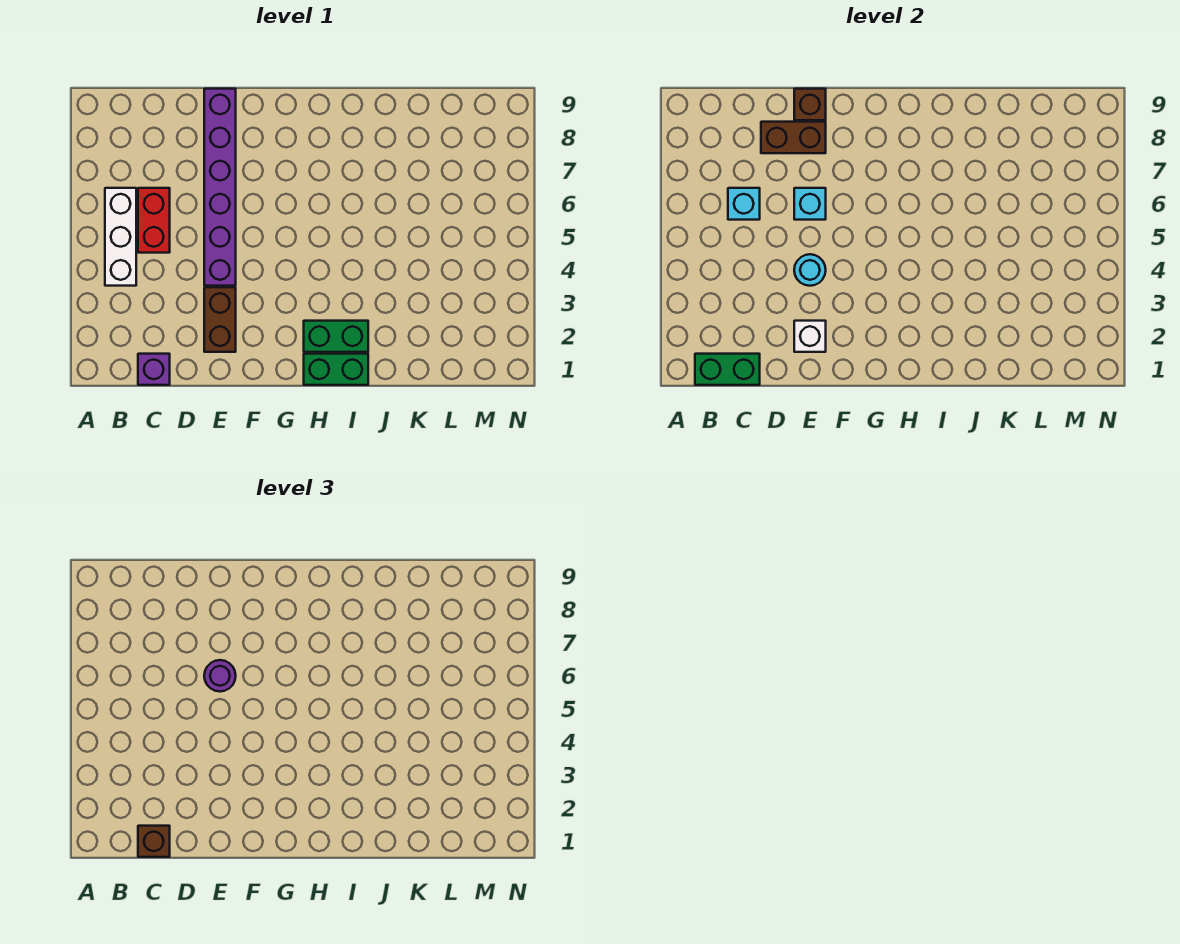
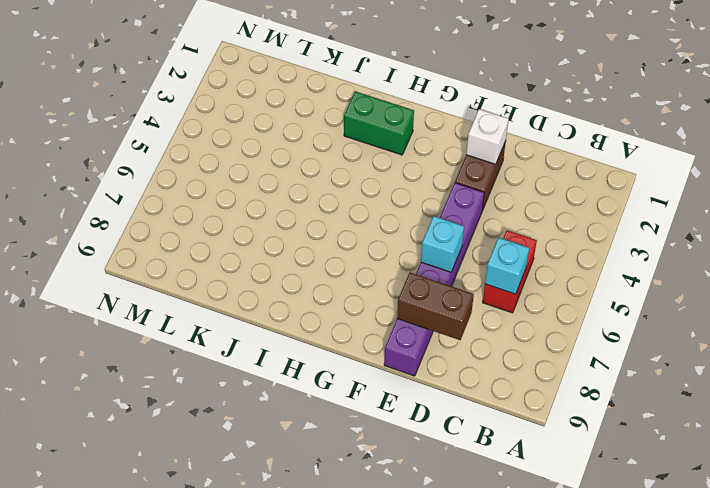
none -> white 1x3 brick [105,188,136,286]
none -> purple 1x1 brick [138,354,170,385]
none -> green 1x2 brick [304,354,368,385]

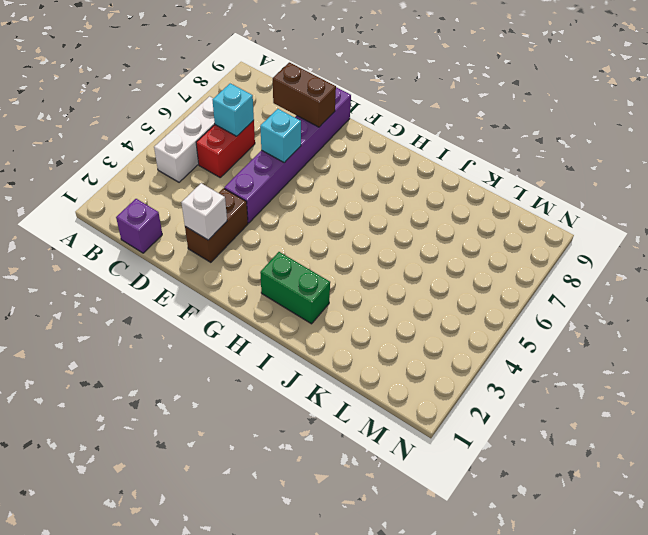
none -> green 1x2 brick [304,354,368,385]
none -> green 1x2 brick [695,354,760,385]
none -> cyan 1x1 round brick [794,254,826,286]

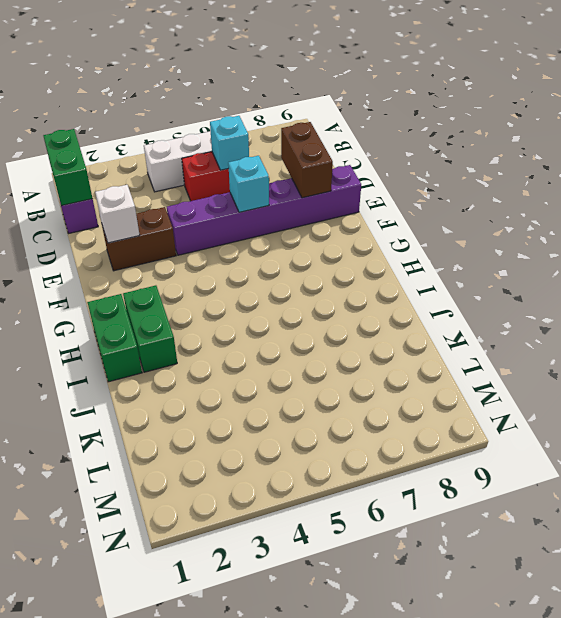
none -> cyan 1x1 round brick [794,254,826,286]
none -> brown 1x1 brick [794,89,826,120]
none -> brown 1x1 brick [138,826,170,857]

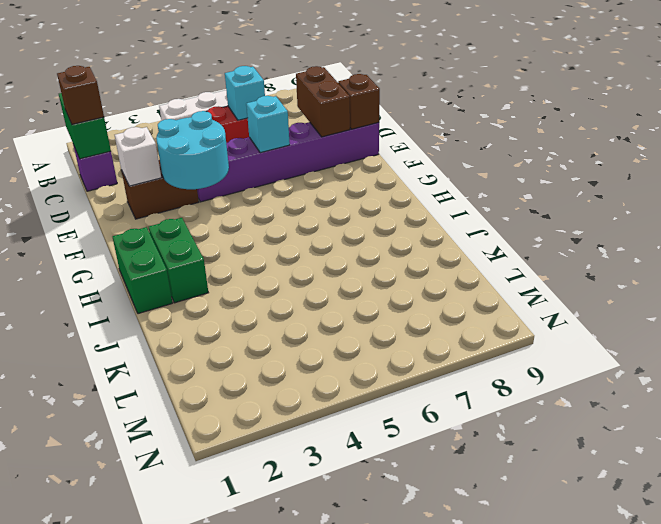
cyan 2x2 round brick [156,111,229,189] -> cyan 1x1 round brick [794,254,826,286]
none -> purple 1x1 round brick [204,660,236,692]

